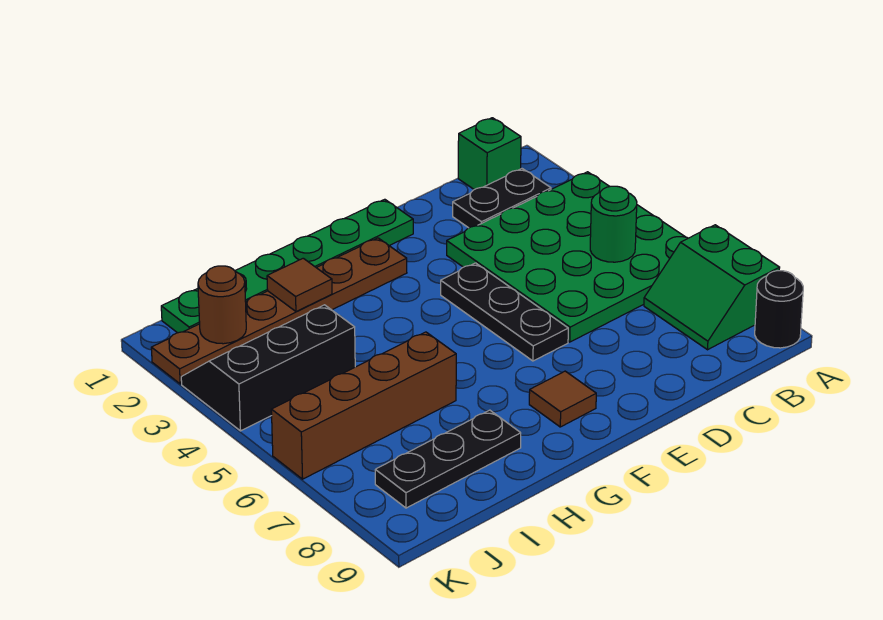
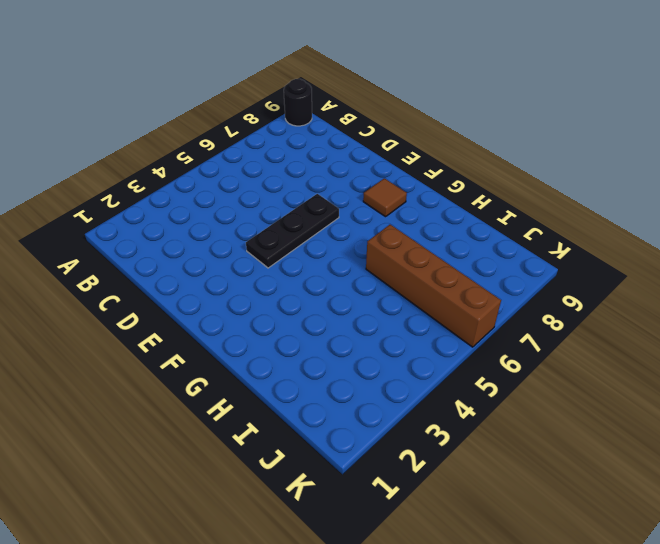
none -> green 4x4 plate [447,172,688,342]
none -> green 2x2 slope [644,225,780,350]
none -> green 1x1 brick [458,118,521,190]

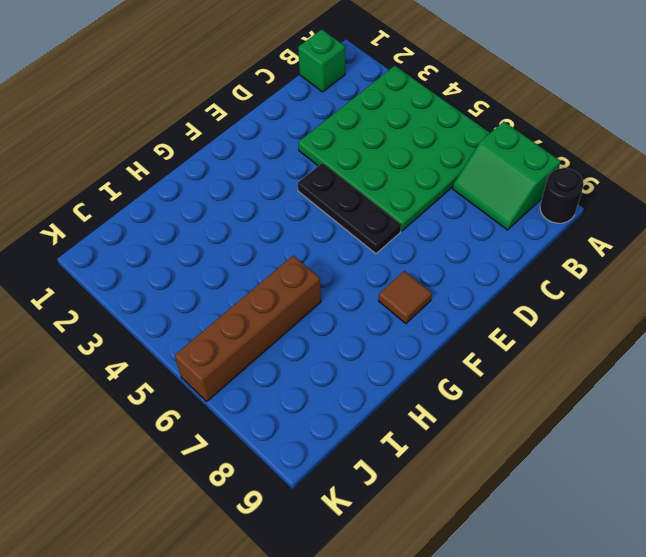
none -> black 1x2 plate [453,169,551,228]
none -> green 1x6 plate [161,199,413,333]
none -> brown 1x6 plate [151,238,407,384]

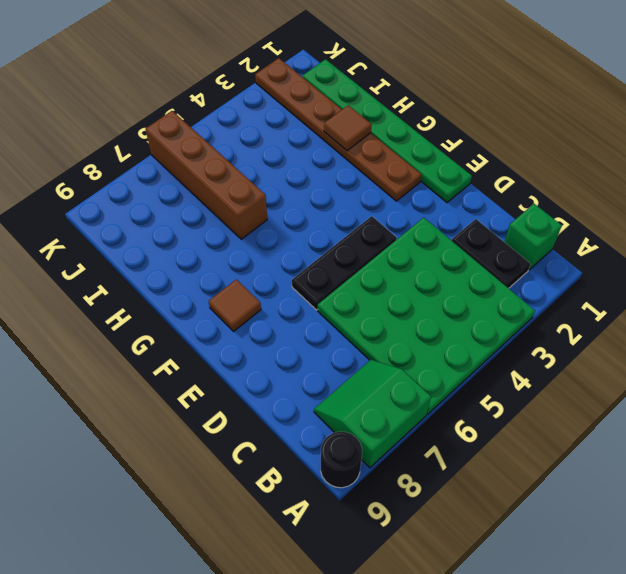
none -> black 1x3 plate [375,410,521,508]
none -> black 2x3 slope [181,305,355,431]
none -> green 1x1 round brick [590,186,637,262]

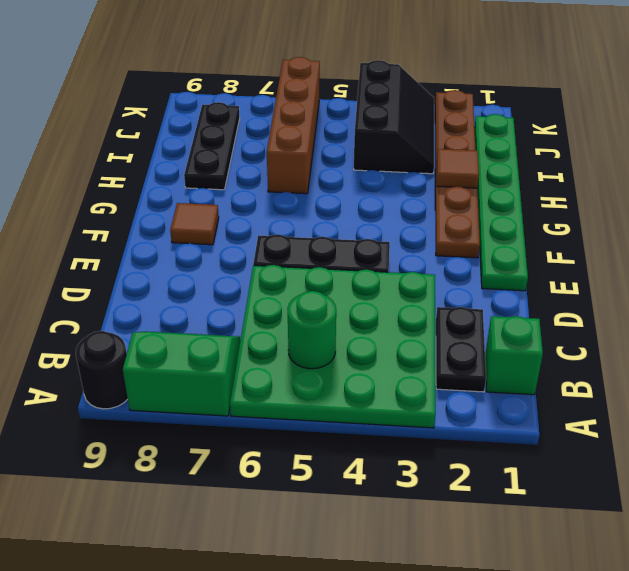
none -> brown 1x1 round brick [198,266,246,344]

